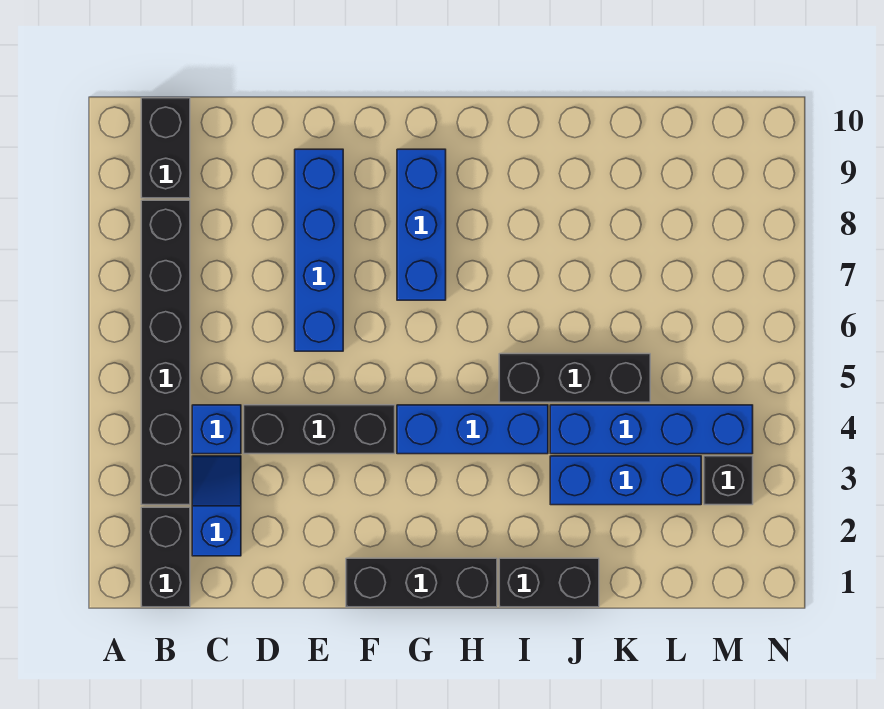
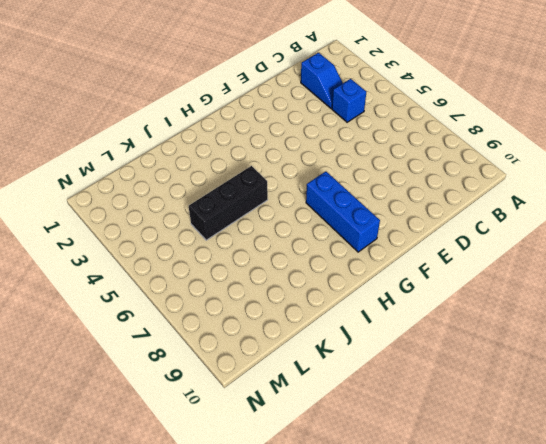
none -> black 1x2 brick [141,507,190,607]
none -> black 1x6 brick [141,200,190,505]
none -> black 1x2 brick [141,98,190,198]

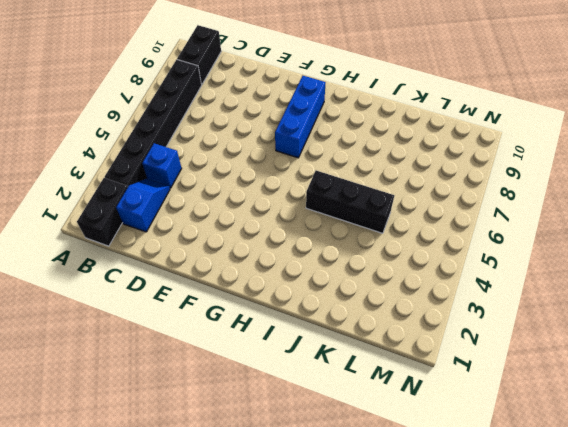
none -> black 1x3 brick [244,405,395,454]
none -> blue 1x4 brick [295,149,343,351]
none -> black 1x3 brick [346,558,497,607]

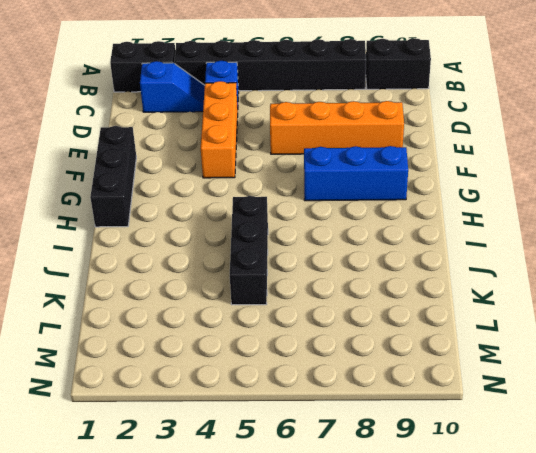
orange 1x3 brick [201,81,238,178] -> black 1x3 brick [244,405,395,454]
orange 1x4 brick [270,101,404,154] -> blue 1x4 brick [295,149,343,351]
none -> blue 1x3 brick [397,405,548,454]
none -> black 1x2 brick [499,558,599,607]
none -> blue 1x3 brick [550,456,701,505]

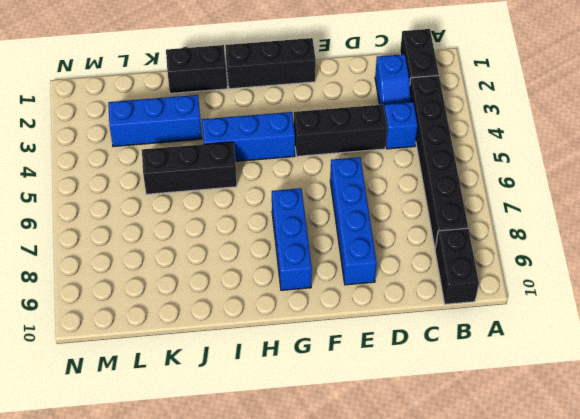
none -> blue 1x4 brick [550,405,753,454]
none -> black 1x1 brick [704,456,753,505]

